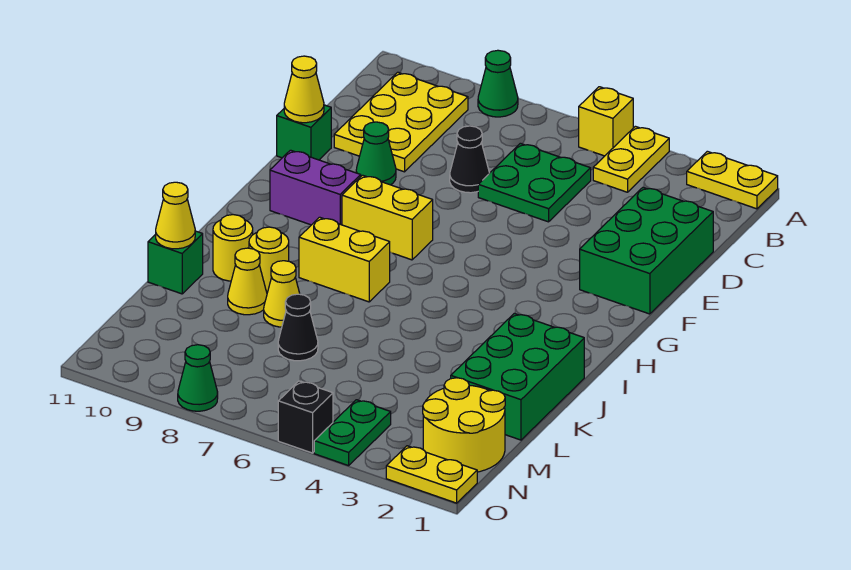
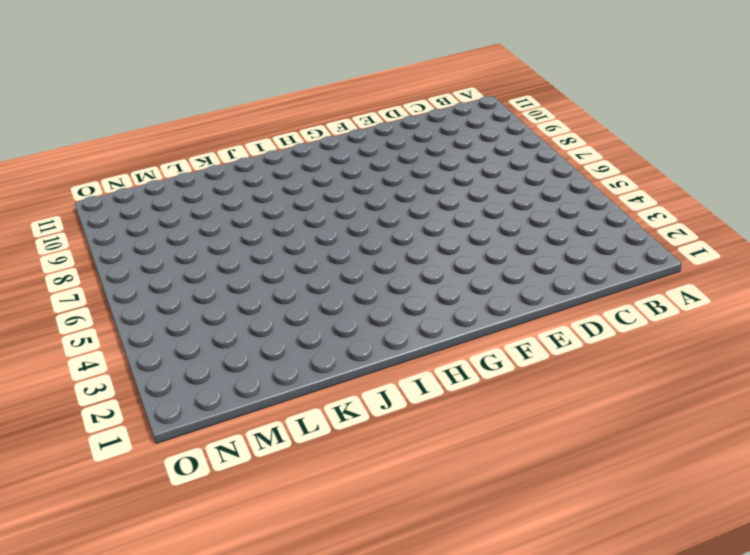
none -> yellow 1x2 plate [687,151,778,209]
none -> yellow 1x2 plate [593,126,669,192]
none -> yellow 1x1 brick [579,87,633,156]

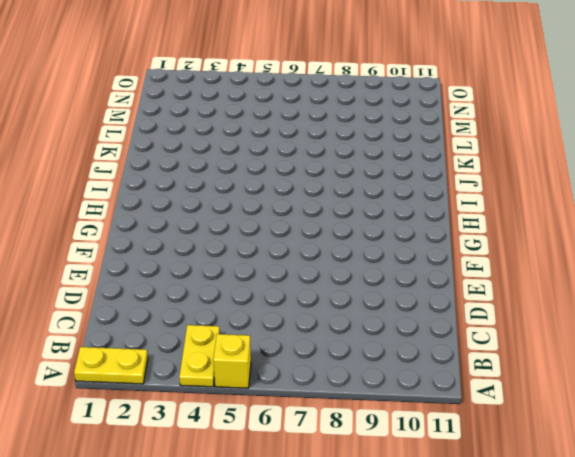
none -> green 1x1 cone [478,50,518,117]
none -> yellow 2x3 plate [334,72,468,172]
none -> green 2x2 plate [478,143,591,222]

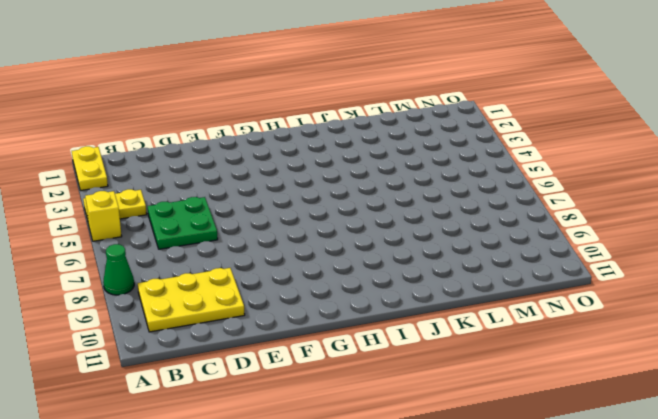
none -> green 2x3 brick [580,187,713,314]
none -> black 1x1 cone [450,126,489,193]
none -> green 1x1 cone [356,122,396,185]

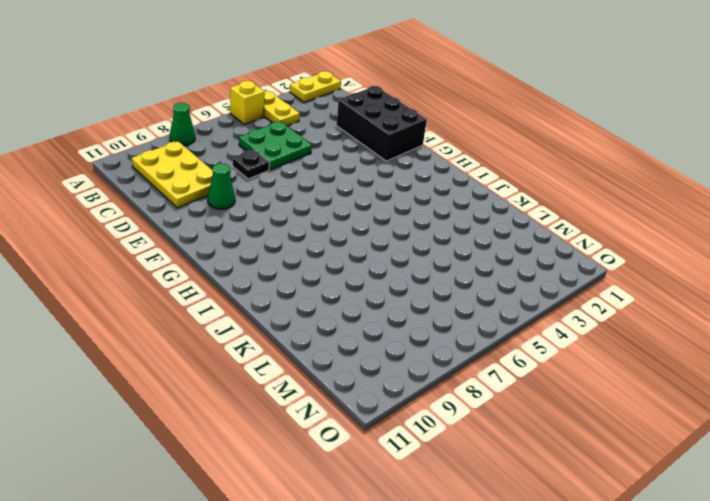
black 2x3 brick [336,86,427,161] -> green 2x3 brick [580,187,713,314]
black 1x1 plate [233,150,269,179] -> black 1x1 cone [450,126,489,193]
none -> green 1x1 brick [277,105,331,160]
none -> yellow 1x2 brick [342,175,433,260]
none -> purple 1x2 brick [270,150,361,225]

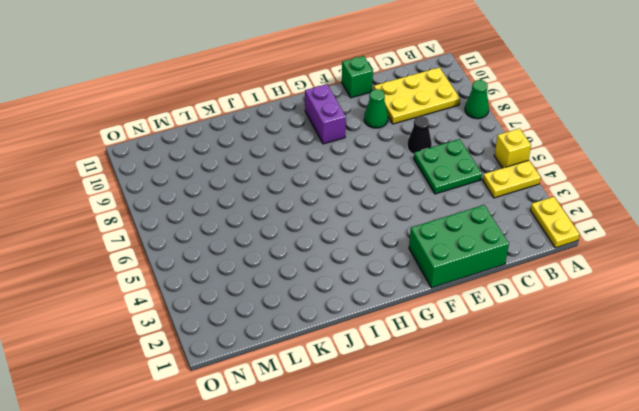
none -> yellow 1x2 brick [342,175,433,260]
none -> yellow 1x2 brick [299,217,390,302]
none -> green 2x3 brick [451,313,584,440]

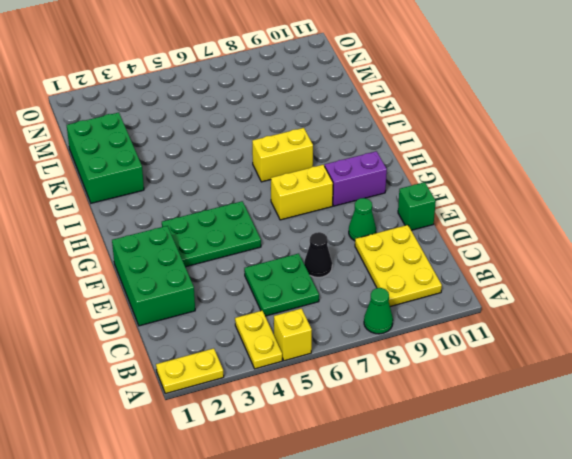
green 2x3 plate [162,201,261,267] -> none
none -> yellow 1x1 round brick [249,227,289,293]
none -> yellow 1x1 round brick [213,215,253,281]
none -> yellow 1x1 cone [264,261,300,327]

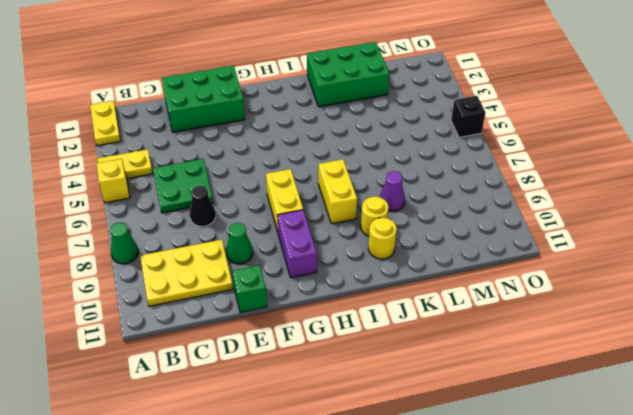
purple 1x1 cone [380,171,405,211] -> yellow 1x1 cone [264,261,300,327]
none -> yellow 1x1 cone [228,248,267,315]
none -> green 1x1 brick [148,231,203,294]
none -> black 1x1 cone [278,294,318,361]

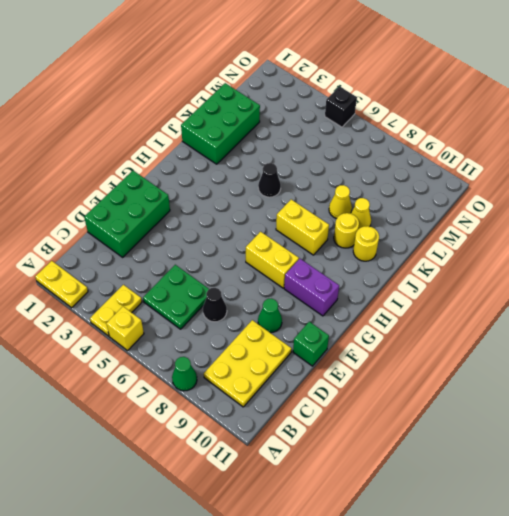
black 1x1 cone [258,163,281,197] -> black 1x1 cone moved to [278,294,318,361]
none -> green 1x1 brick [148,231,203,294]
none -> yellow 2x2 round brick [423,378,505,472]
none -> green 1x2 plate [314,400,391,466]

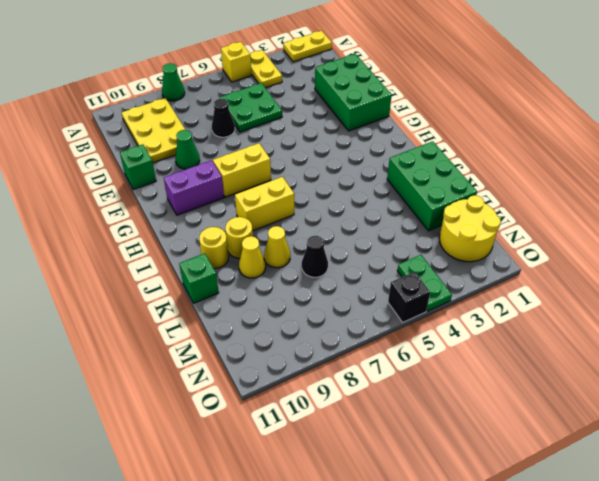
none -> yellow 1x2 plate [386,446,477,503]
none -> green 1x1 cone [178,345,218,411]
none -> yellow 1x1 cone [284,56,324,123]

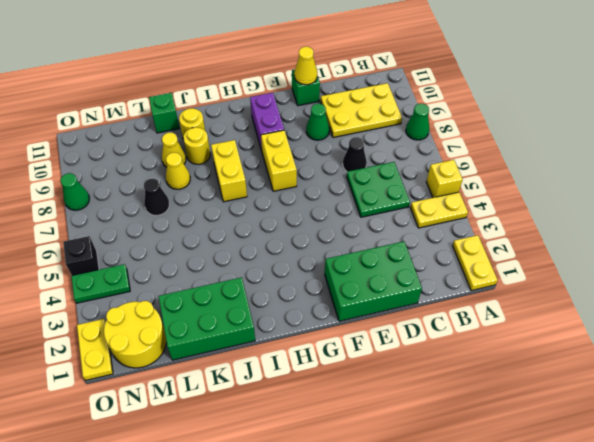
none -> yellow 1x1 cone [156,182,195,249]

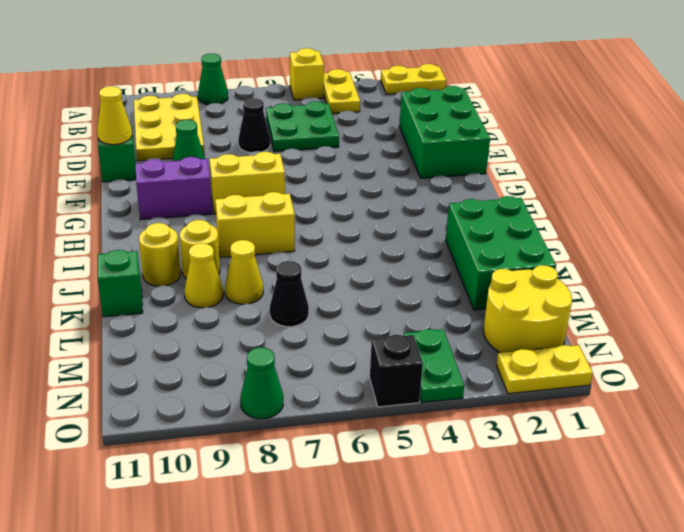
none -> yellow 1x1 cone [156,182,195,249]

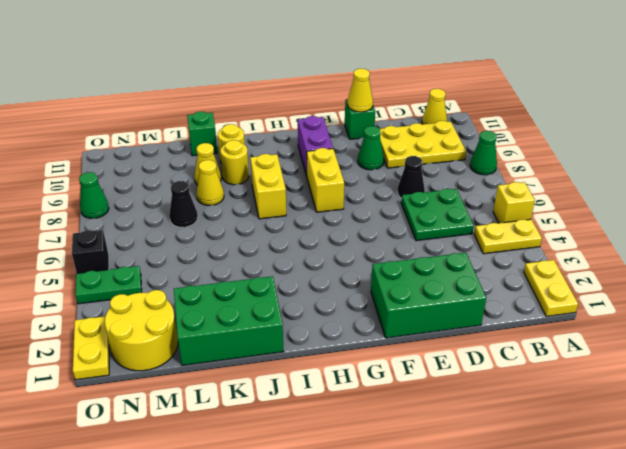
yellow 1x1 cone [422,89,447,124] -> yellow 1x1 cone moved to [156,182,195,249]

